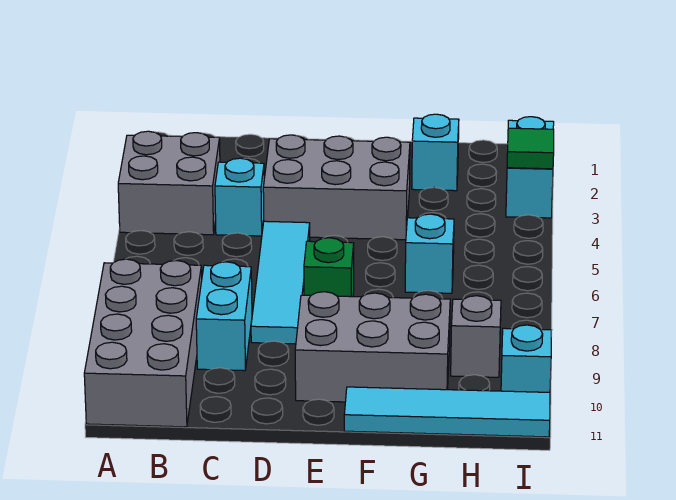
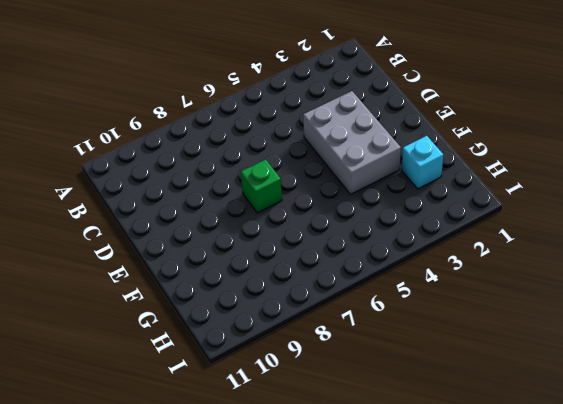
none -> grey 2x2 brick [118,131,220,235]
none -> grey 2x4 brick [84,259,202,427]
none -> cyan 1x1 brick [215,158,264,236]

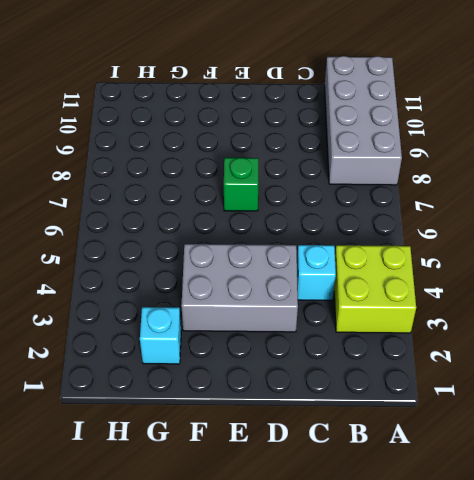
lime 2x2 brick [334,245,416,333] -> grey 2x2 brick [118,131,220,235]
none -> cyan 1x2 brick [196,262,252,371]
none -> cyan 1x4 tile [251,221,310,344]
none -> grey 2x3 brick [295,292,450,402]

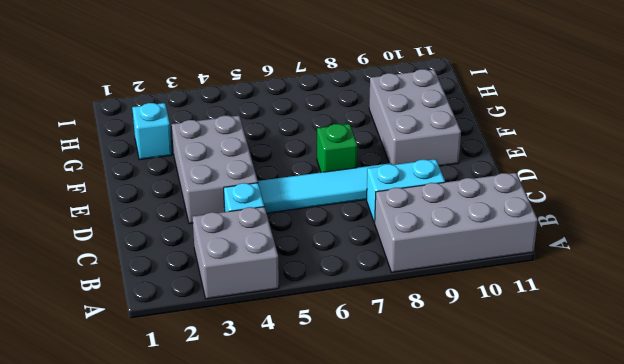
none -> cyan 1x4 tile [344,387,550,437]
none -> cyan 1x1 brick [405,214,454,293]
none -> grey 1x1 brick [451,296,501,377]

